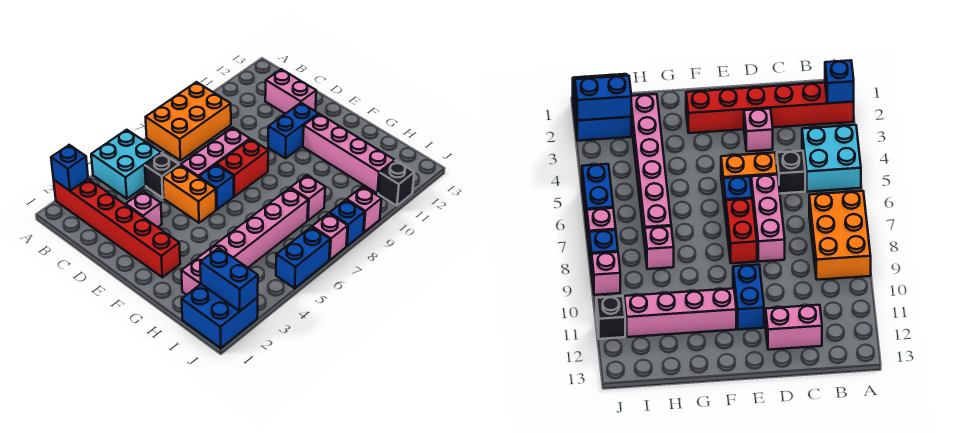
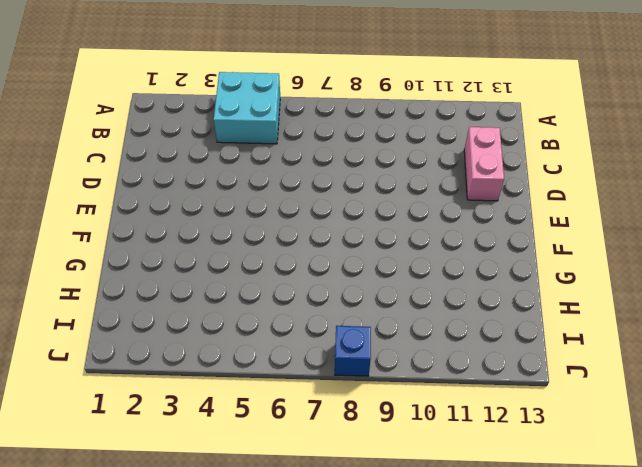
none -> red 1x6 brick [54,179,180,277]
none -> orange 2x3 brick [146,82,231,161]
none -> black 1x1 brick [145,153,179,198]

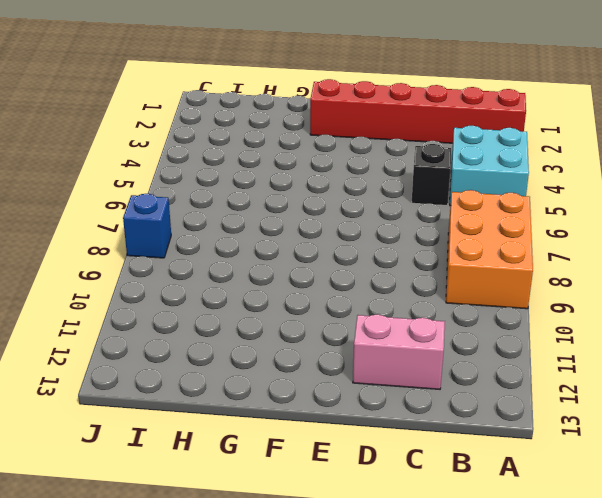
none -> pink 1x1 brick [126,191,162,227]
none -> orange 1x2 brick [163,165,216,223]
none -> pink 1x3 brick [181,128,250,177]

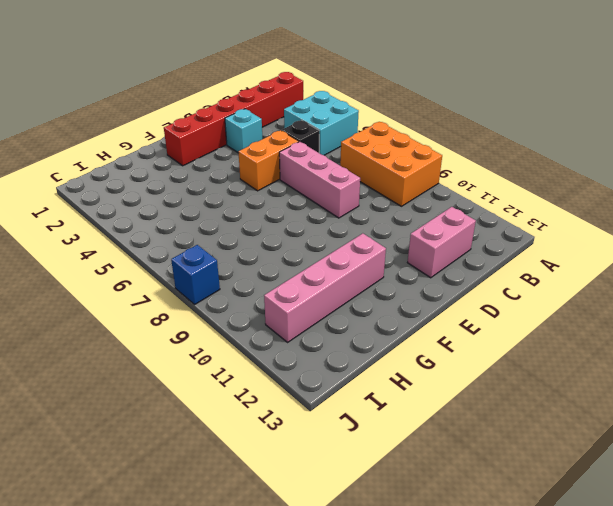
cyan 1x1 brick [225,109,262,152] -> pink 1x1 brick [126,191,162,227]
none -> blue 1x1 brick [199,164,234,210]
none -> red 1x2 brick [217,139,268,196]
none -> blue 1x2 brick [268,103,318,158]

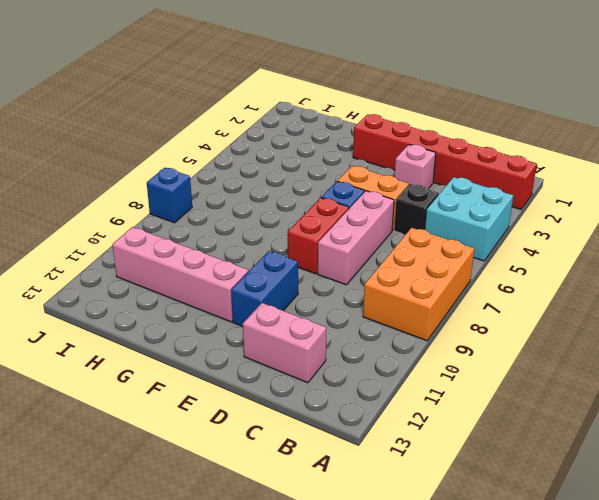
none -> pink 1x6 brick [181,188,308,295]
none -> pink 1x1 brick [291,175,325,220]
none -> blue 2x2 brick [182,284,258,348]

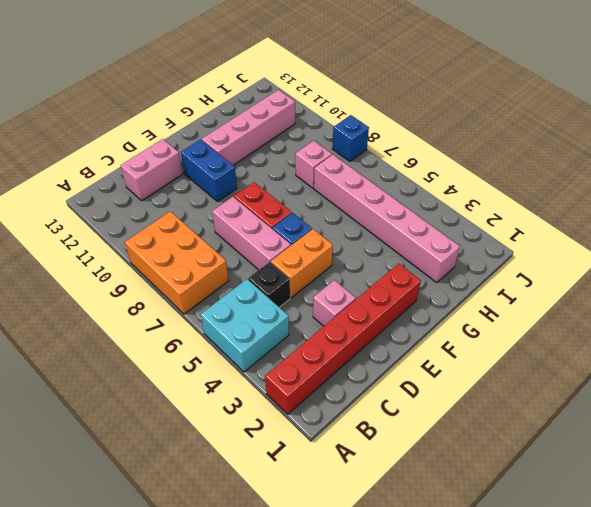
none -> blue 2x2 brick [182,284,258,348]
none -> blue 1x2 brick [276,227,330,288]
none -> pink 1x1 brick [312,213,348,260]

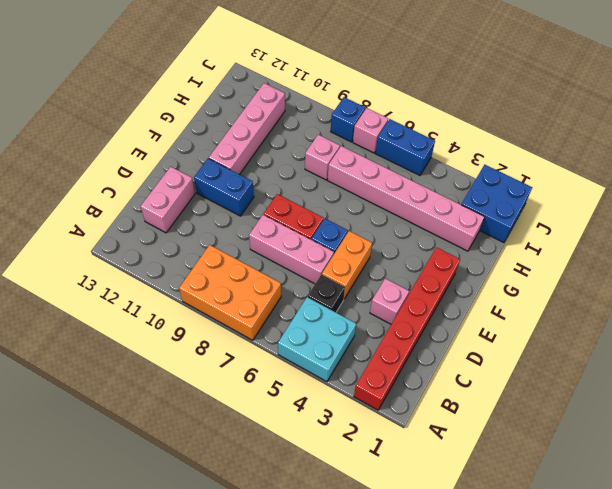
none -> pink 1x1 brick [347,186,382,232]
none -> black 1x1 brick [378,161,414,206]
none -> blue 1x1 brick [51,145,88,191]

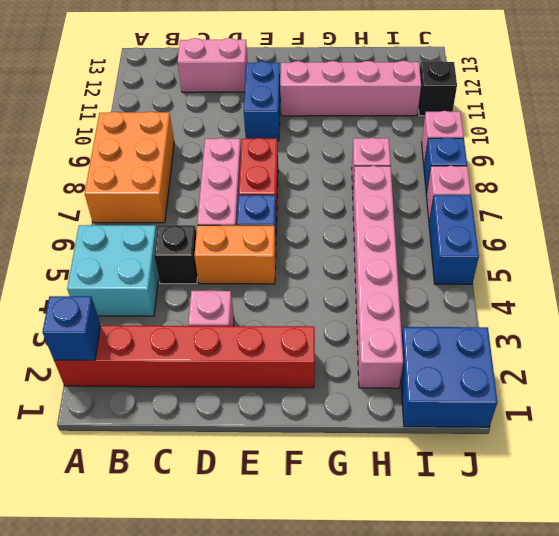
none -> blue 1x2 brick [200,248,258,311]

